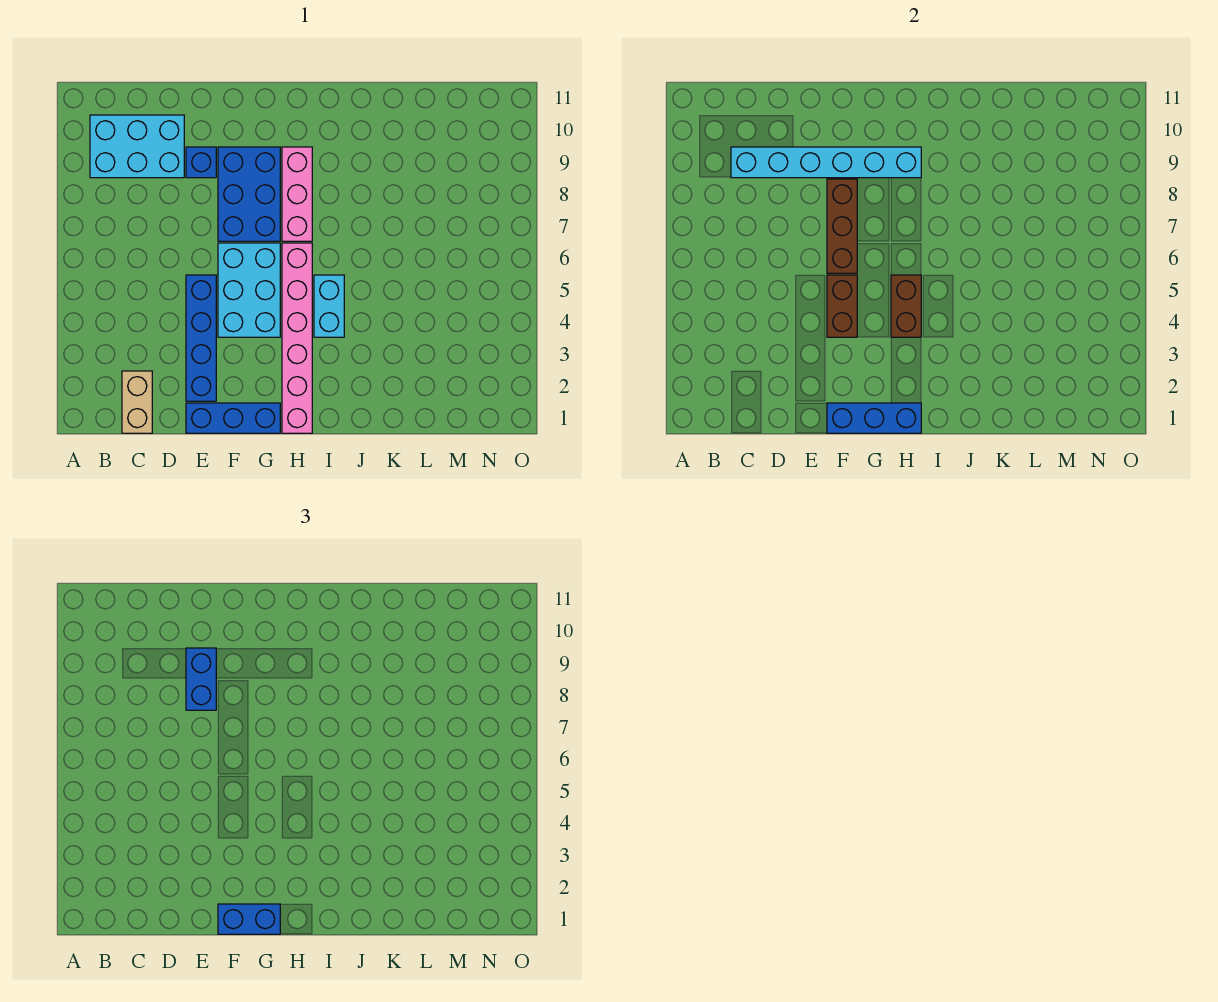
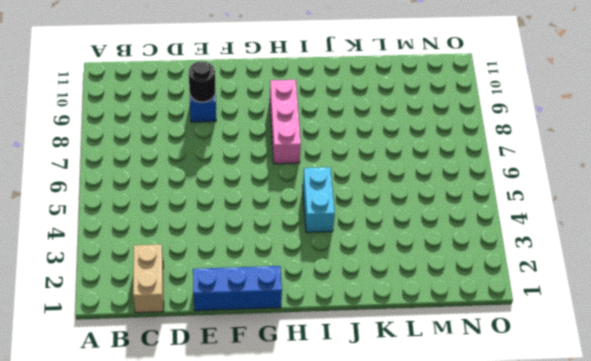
black 1x1 round brick [189,61,215,102] -> cyan 1x6 brick [731,147,921,178]
none -> cyan 2x3 brick [90,115,184,178]
none -> blue 1x4 brick [186,275,216,401]
none -> cyan 2x3 brick [218,243,280,337]

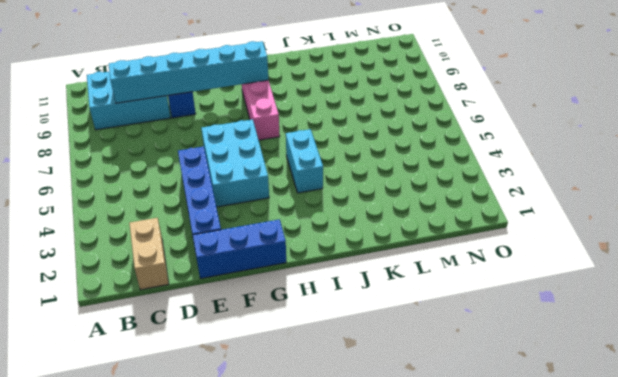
none -> blue 2x3 brick [218,147,280,241]
none -> pink 1x6 brick [282,243,312,433]
none -> blue 1x3 brick [827,403,921,433]

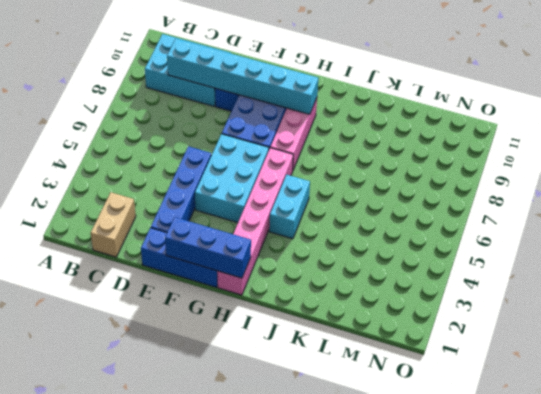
none -> brown 1x2 brick [827,275,857,337]
none -> brown 1x3 brick [827,179,857,273]
none -> brown 1x2 brick [891,275,921,337]

